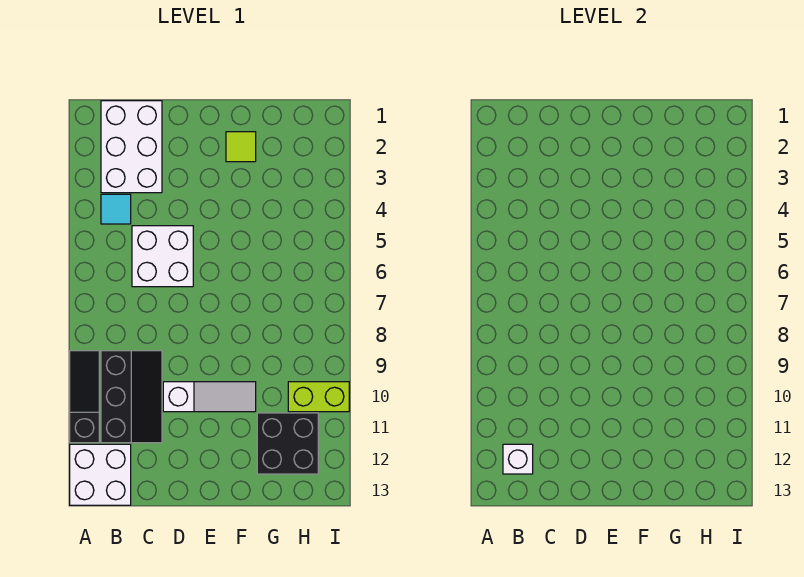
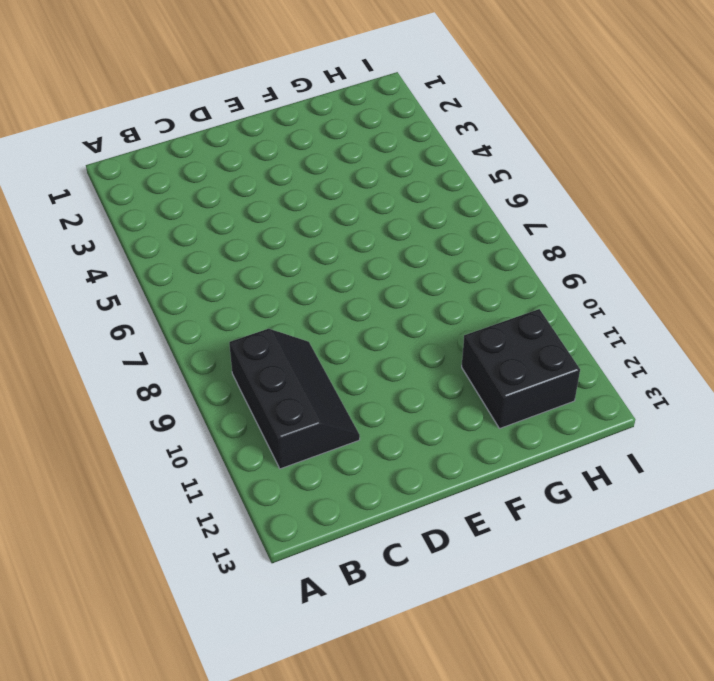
none -> black 1x3 slope [70,351,99,443]
none -> white 2x2 brick [70,444,131,505]

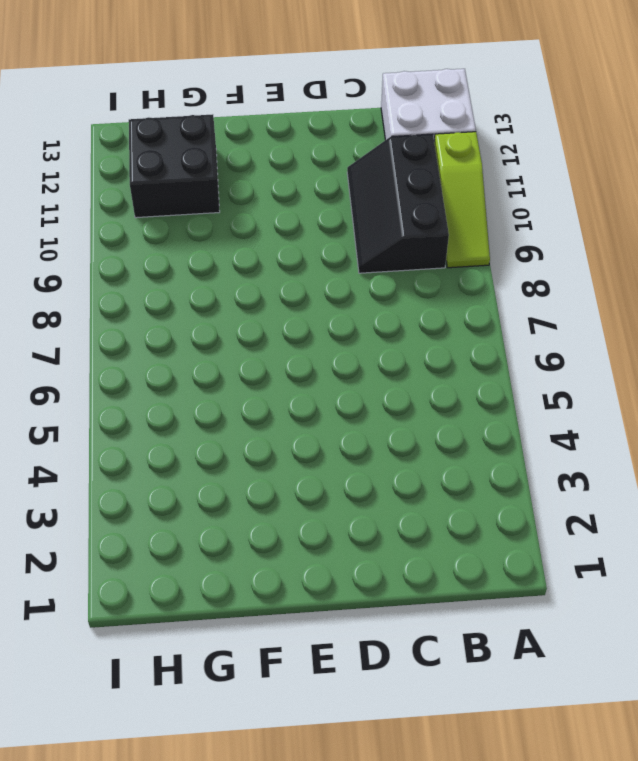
lime 1x3 slope [434,132,490,268] -> black 1x3 slope [70,351,99,443]
none -> white 2x3 brick [101,101,162,193]
none -> cyan 1x1 tile [101,194,131,224]

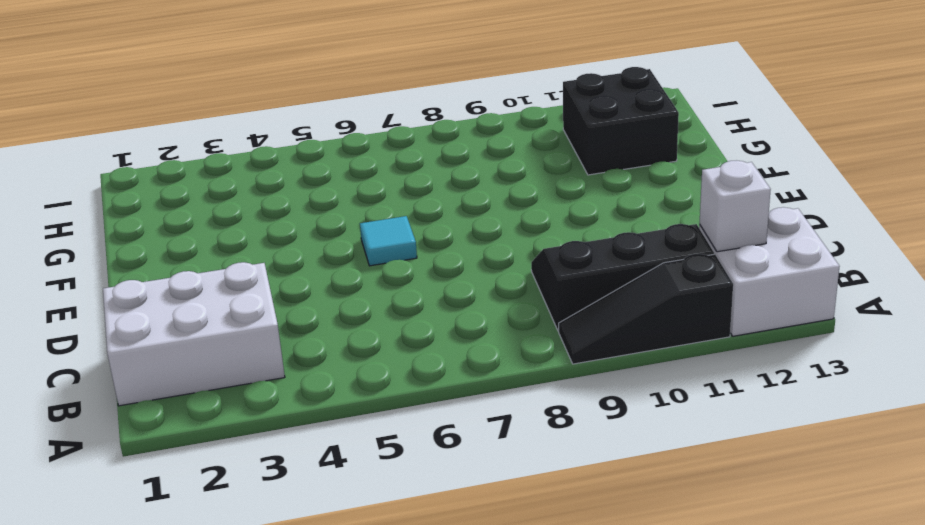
cyan 1x1 tile [360,216,417,266] -> cyan 1x1 tile moved to [101,194,131,224]
none -> white 2x2 brick [132,226,193,287]
none -> white 1x3 slope [163,382,256,412]

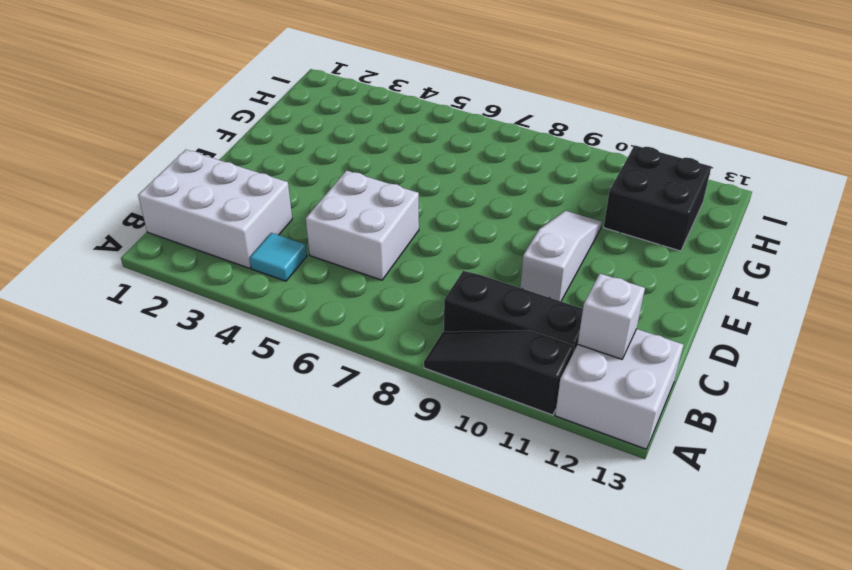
none -> lime 1x1 tile [226,132,256,162]
none -> lime 1x2 brick [288,382,349,412]

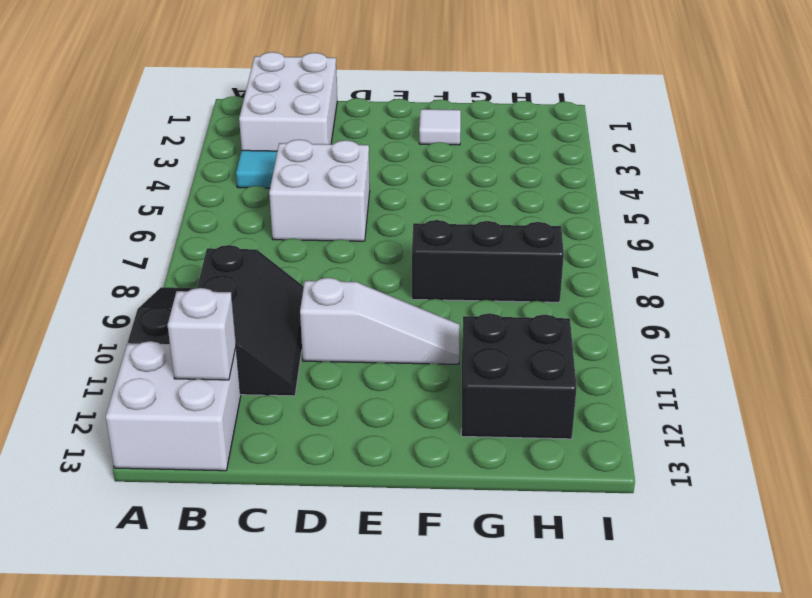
white 1x1 tile [419,109,461,145] -> lime 1x1 tile [226,132,256,162]
black 1x3 brick [412,220,564,302] -> none
none -> lime 1x2 brick [288,382,349,412]

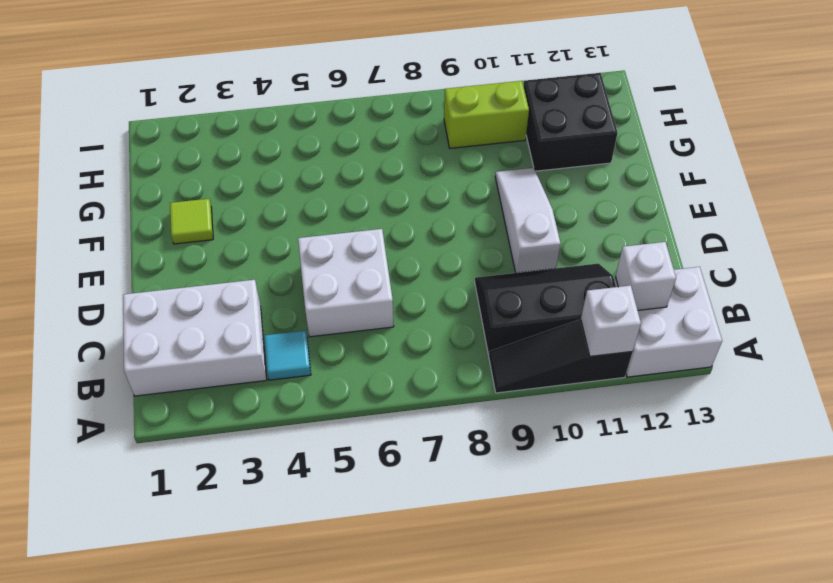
white 1x1 brick [581,285,641,356] -> none
lime 1x2 brick [444,81,529,148] -> lime 1x2 brick turned to [288,382,349,412]

